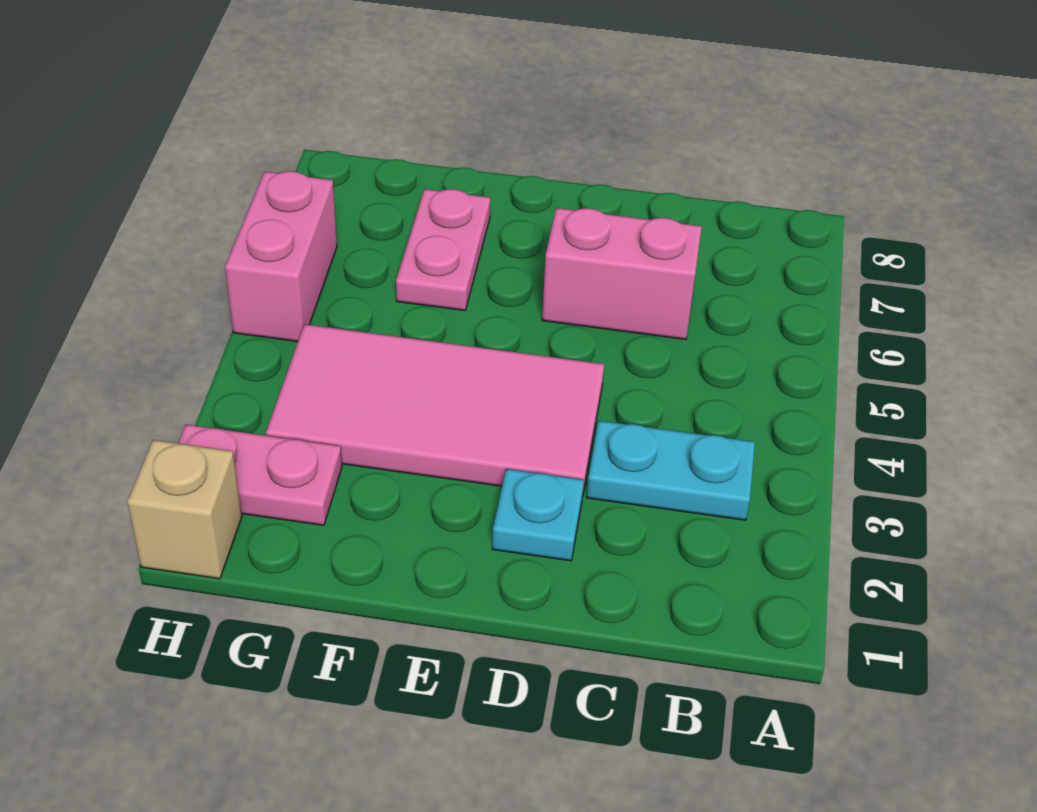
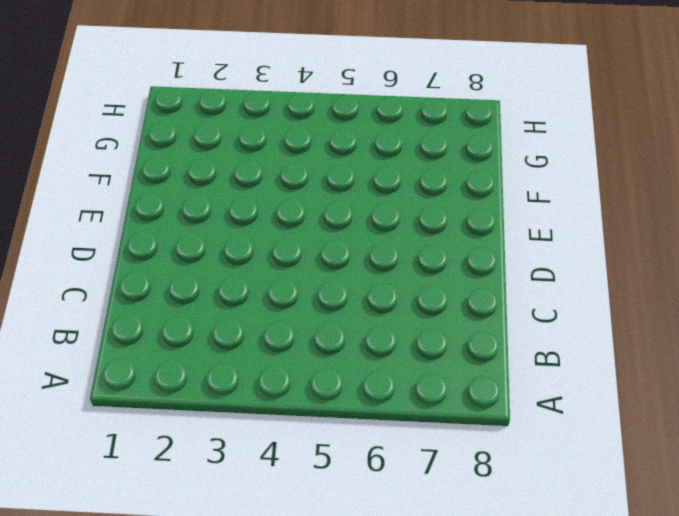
none -> cyan 1x2 plate [587,421,755,520]
none -> pink 1x2 brick [542,208,702,339]

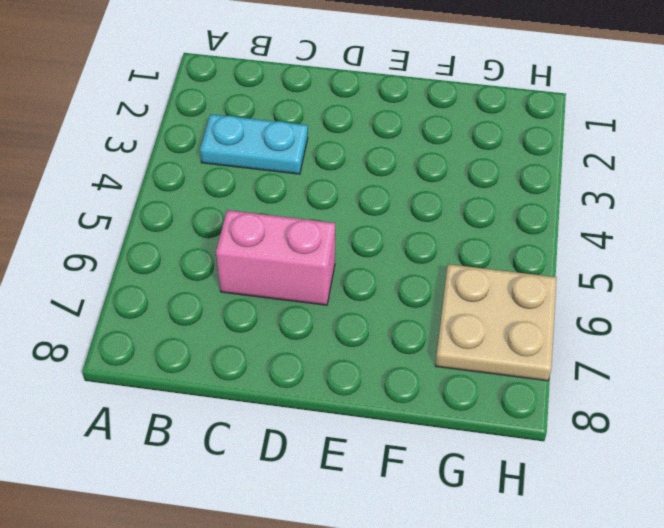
tan 2x2 plate [435,264,557,381] -> pink 1x2 brick [225,171,337,342]
none -> cyan 1x1 plate [492,469,584,561]
none -> pink 2x4 tile [266,324,604,493]

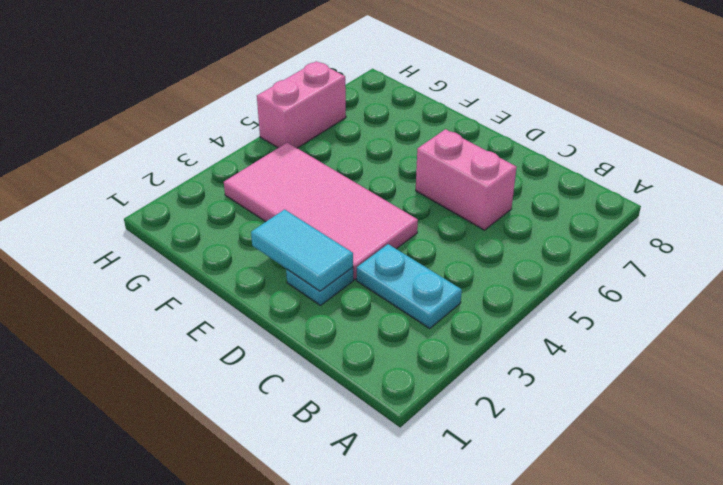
cyan 1x2 tile [251,209,353,291] -> none
none -> pink 1x2 plate [396,189,490,311]
none -> pink 1x2 plate [178,425,342,525]

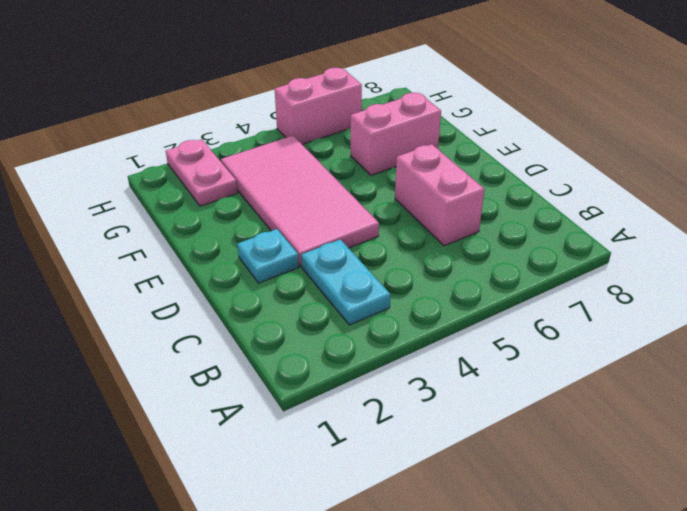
pink 1x2 brick [351,93,441,175] -> pink 1x2 plate [396,189,490,311]
none -> tan 1x1 brick [127,440,242,579]

